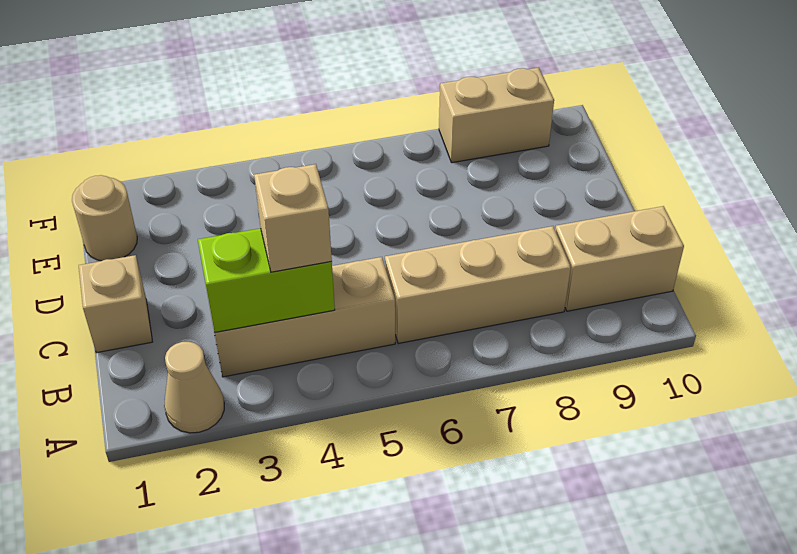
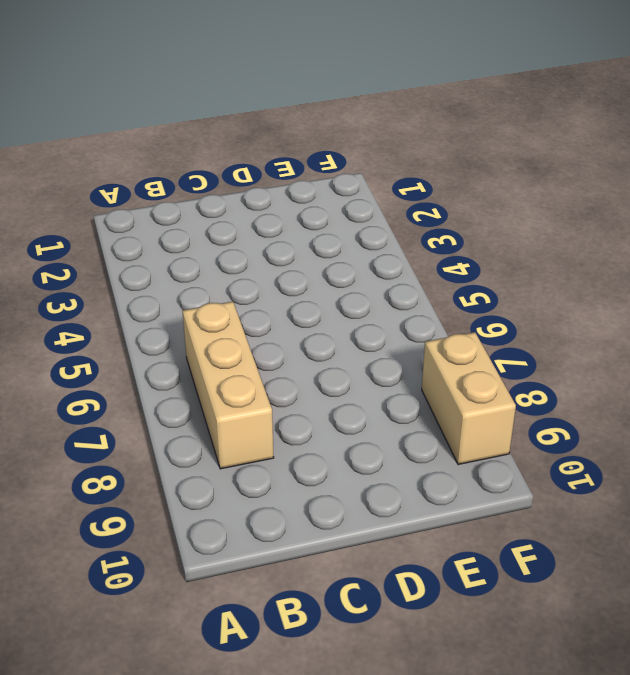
none -> tan 1x1 cone [164,342,224,433]
none -> tan 1x3 brick [211,257,395,377]

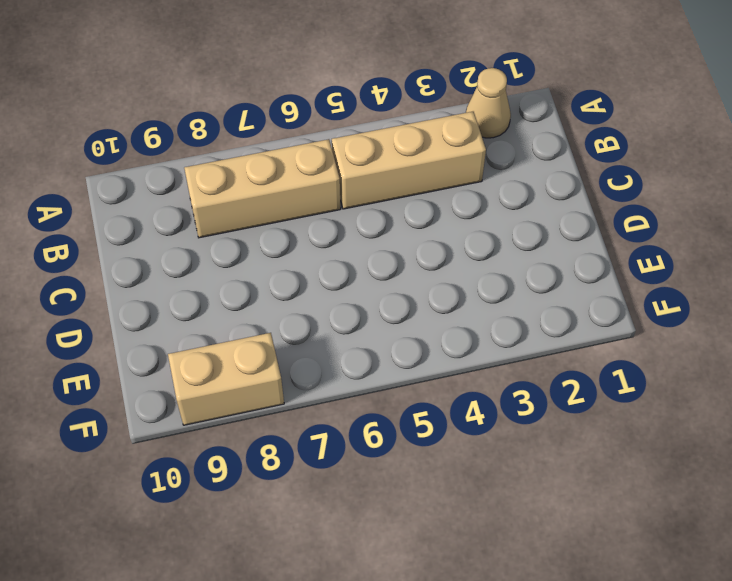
none -> tan 1x2 brick [555,206,684,311]
none -> tan 1x1 brick [79,255,152,353]

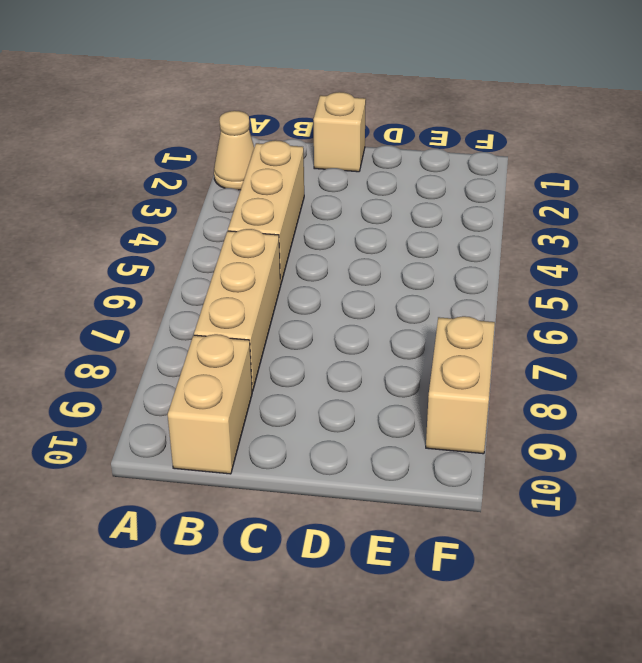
none -> tan 1x1 round brick [72,175,137,261]
none -> lime 1x2 brick [198,228,335,332]

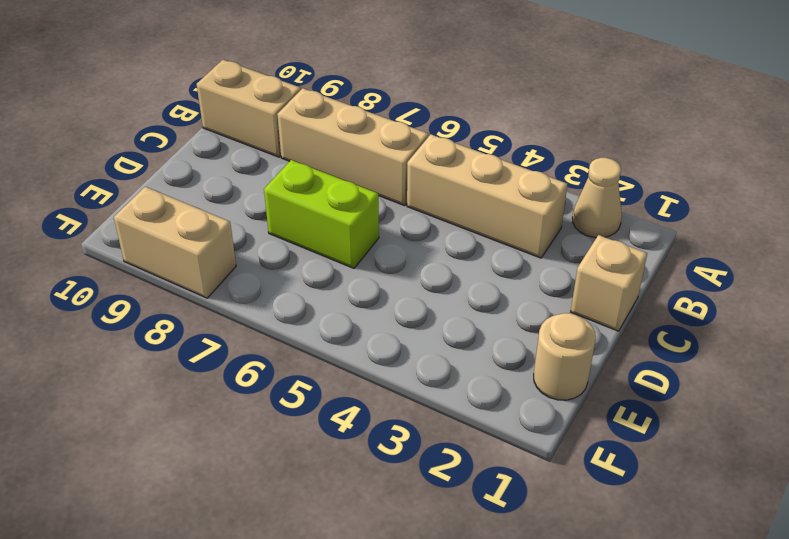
lime 1x2 brick [264,160,379,268] -> lime 1x2 brick moved to [198,228,335,332]
none -> tan 1x1 brick [254,164,332,272]

